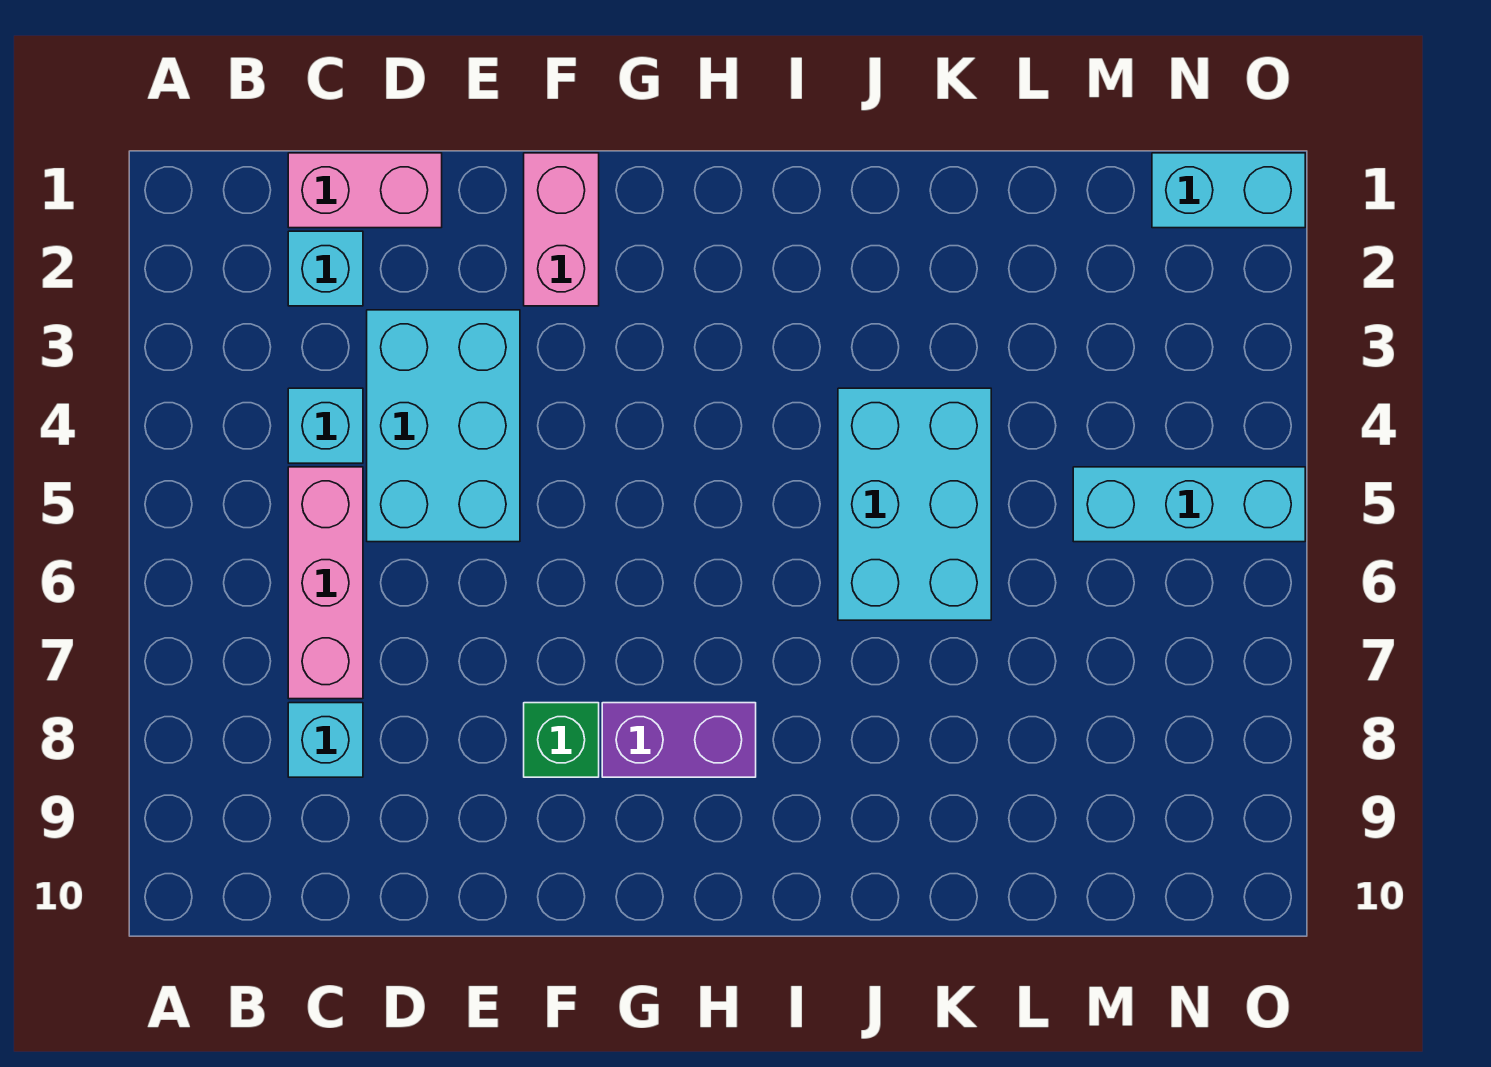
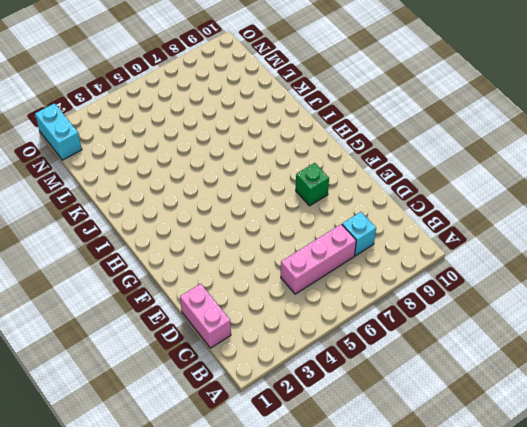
none -> cyan 1x1 brick [288,231,363,306]
none -> cyan 1x1 brick [288,388,363,463]
none -> cyan 2x3 brick [367,310,520,542]

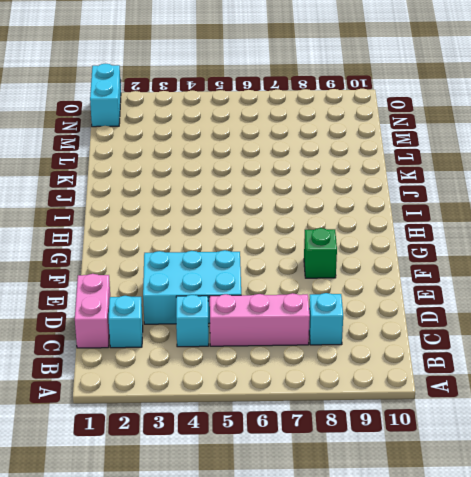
none -> pink 1x2 brick [524,153,599,306]
none -> purple 1x2 brick [602,703,756,777]
none -> cyan 2x3 brick [838,388,991,620]

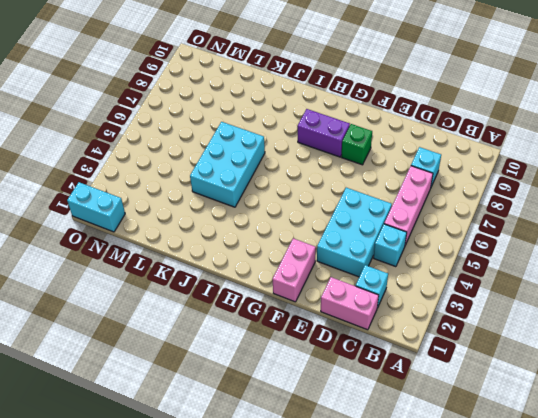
none -> cyan 1x3 brick [1073,467,1305,542]

